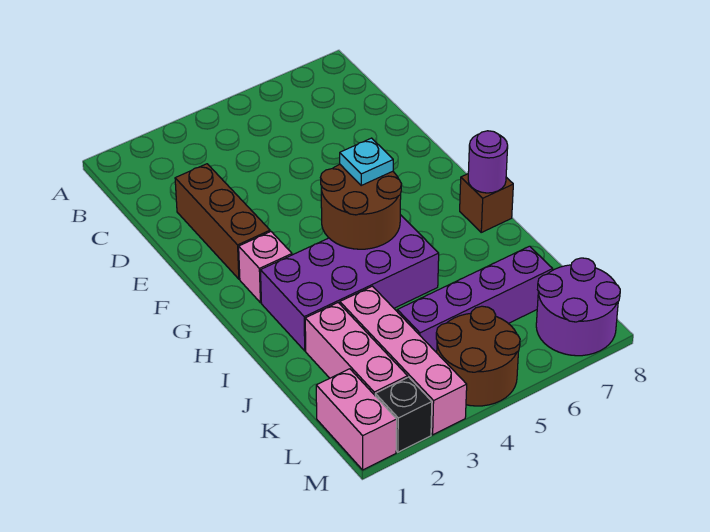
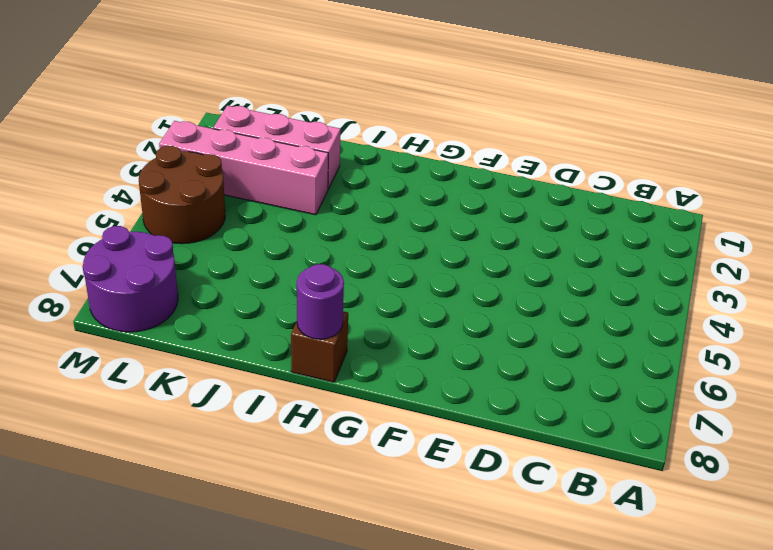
none -> brown 1x3 brick [175,164,270,279]
none -> pink 1x1 brick [239,232,292,303]
none -> purple 2x4 brick [260,215,439,351]

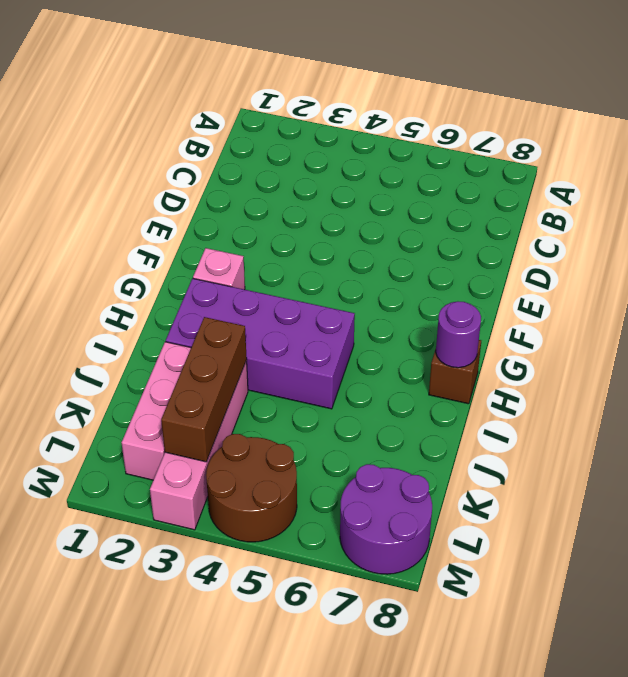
brown 1x3 brick [161,317,247,462] -> brown 1x3 brick moved to [175,164,270,279]
none -> purple 1x4 brick [397,246,553,353]
none -> pink 1x2 brick [316,369,397,470]
none -> black 1x1 brick [375,377,432,452]

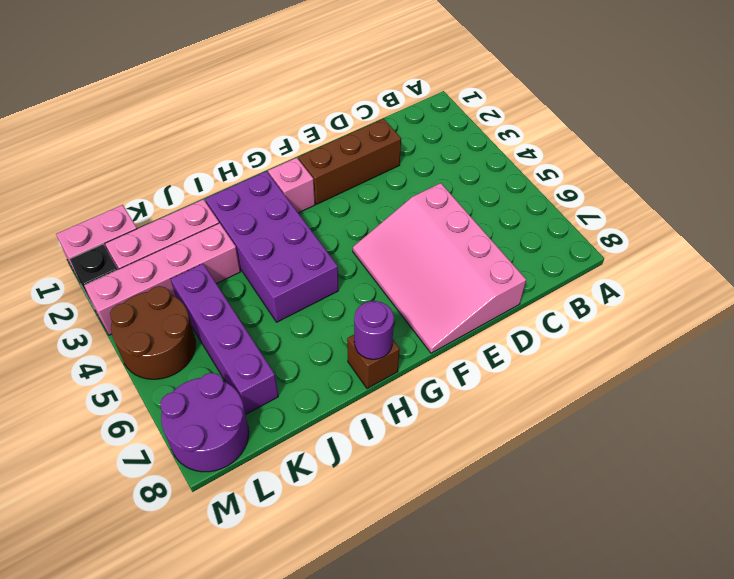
pink 3x4 slope [353,183,526,353] -> none
none -> brown 2x2 round brick [321,165,402,249]
none -> cyan 1x1 plate [340,138,393,185]

